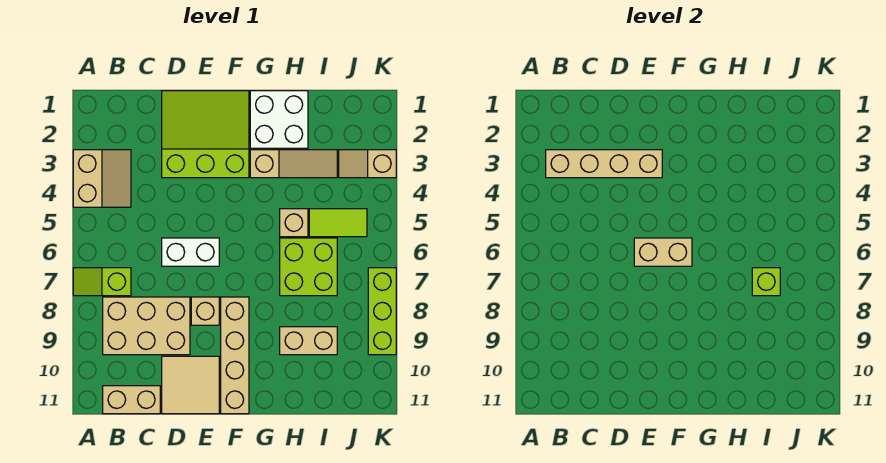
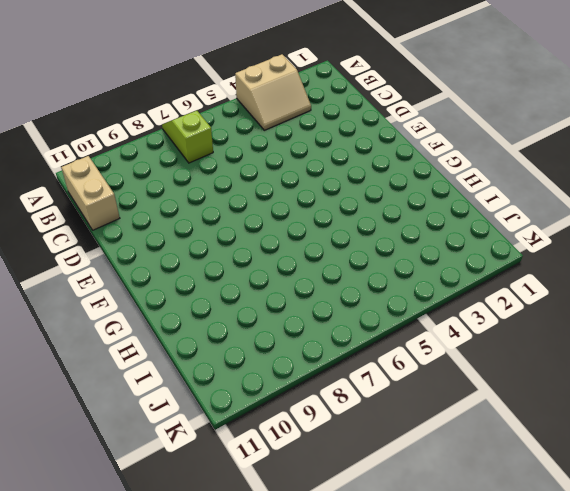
none -> tan 2x3 brick [103,297,190,355]
none -> lime 3x3 slope [162,91,249,178]
none -> white 1x2 brick [162,238,219,266]

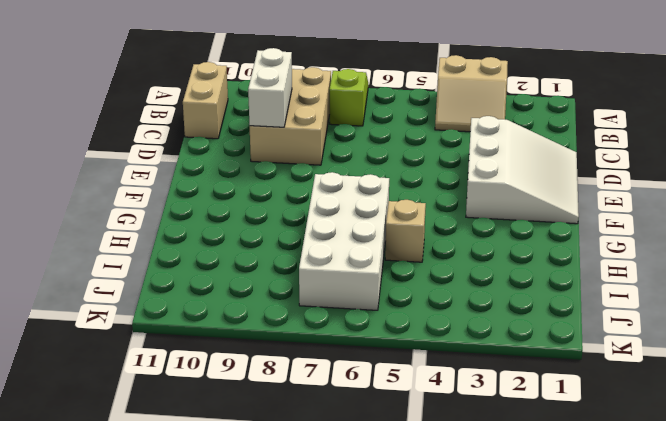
white 1x2 brick [248,48,292,127] -> white 1x2 brick moved to [162,238,219,266]
white 3x3 slope [466,116,579,224] -> lime 3x3 slope [162,91,249,178]
white 2x4 brick [299,172,389,310] -> lime 2x2 brick [280,238,337,296]
none -> tan 2x2 tile [162,356,219,414]
none -> tan 1x1 brick [191,297,219,325]
none -> tan 1x4 brick [221,297,249,414]

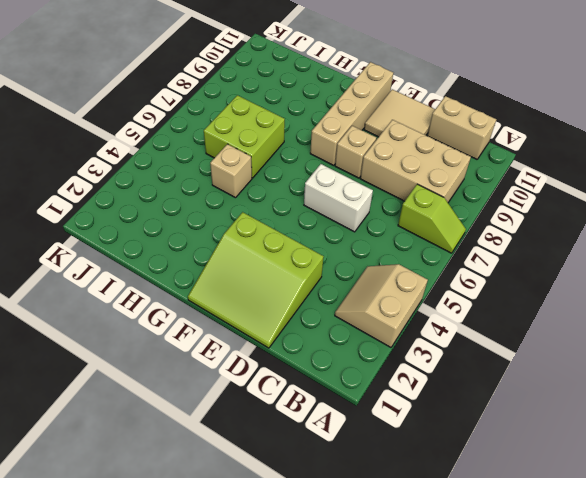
none -> white 2x2 brick [250,91,308,148]
none -> tan 1x3 slope [250,150,337,178]
none -> tan 1x2 brick [280,327,337,355]

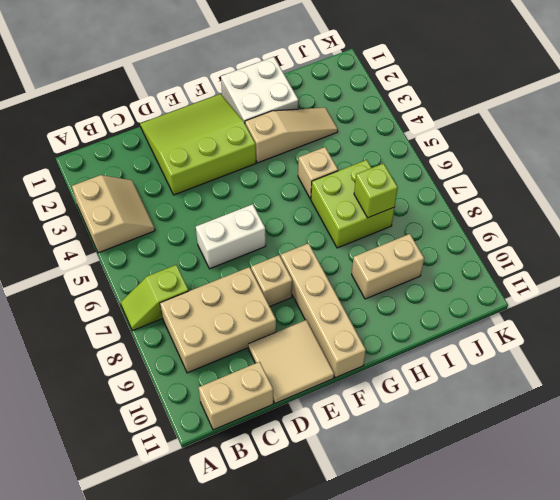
none -> lime 1x2 tile [309,209,367,237]
none -> tan 1x2 slope [339,150,396,178]
none -> lime 1x3 brick [368,268,396,355]

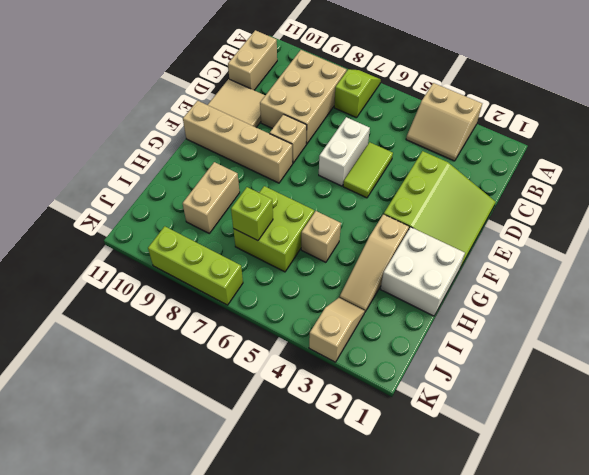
lime 1x2 tile [343,142,393,198] -> lime 1x2 tile moved to [309,209,367,237]
none -> tan 1x4 brick [546,150,662,178]
none -> tan 1x2 brick [634,238,692,266]

